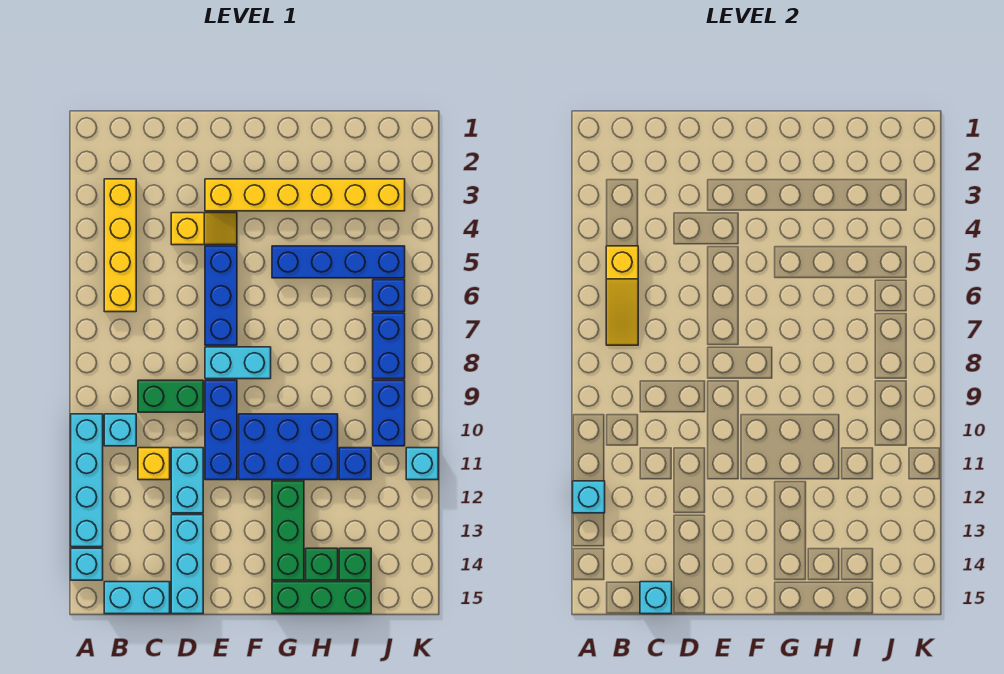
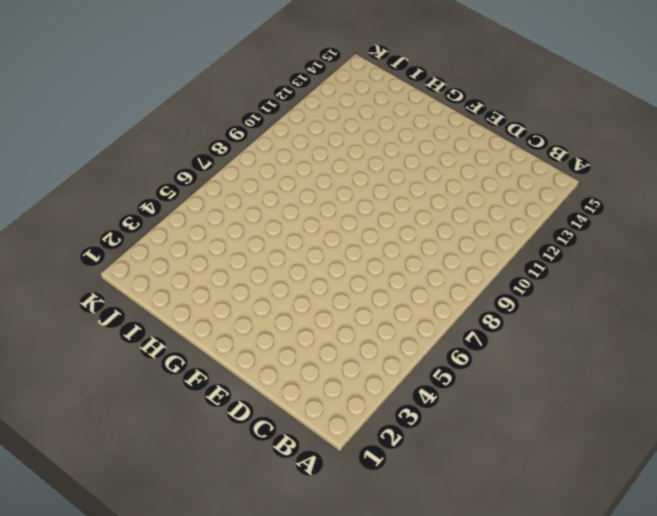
none -> cyan 1x4 brick [71,414,103,547]
none -> cyan 1x1 brick [71,548,103,580]
none -> yellow 1x4 brick [104,179,136,312]

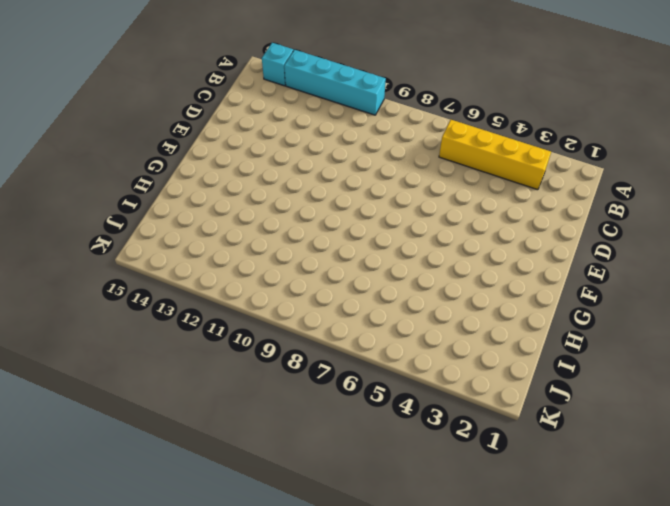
none -> cyan 1x1 brick [104,414,136,446]
none -> cyan 1x2 brick [104,582,170,614]
none -> green 1x2 brick [138,380,203,412]

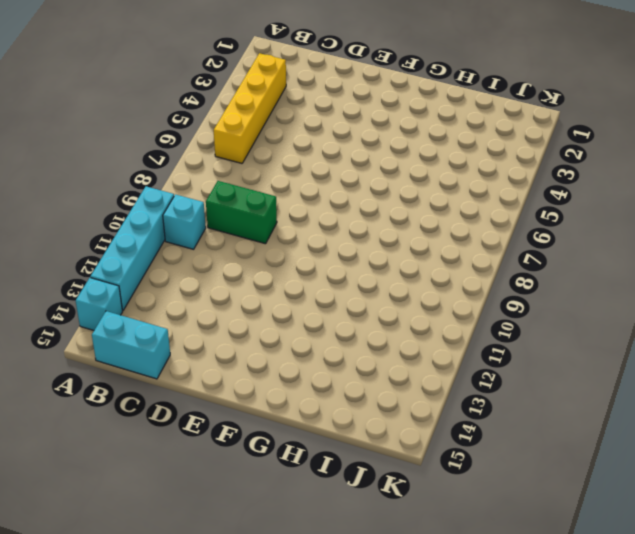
none -> yellow 1x1 brick [138,448,170,480]
none -> yellow 1x2 slope [171,213,237,245]
none -> cyan 1x2 brick [171,448,203,513]

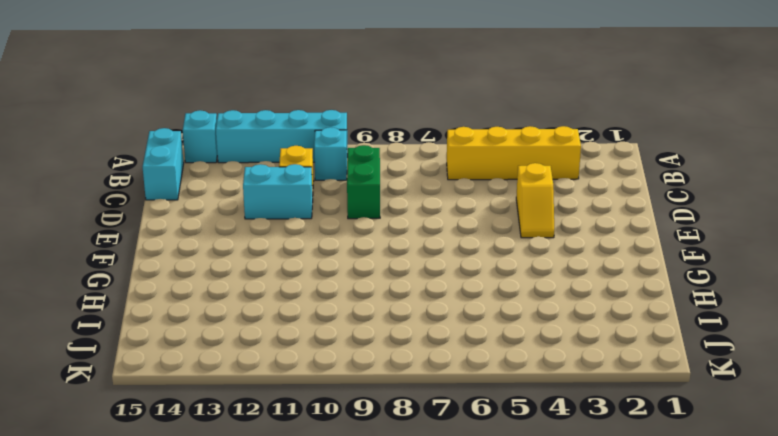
none -> cyan 1x3 brick [171,515,203,614]
none -> yellow 1x6 brick [205,179,405,211]
none -> blue 1x3 brick [205,246,237,345]

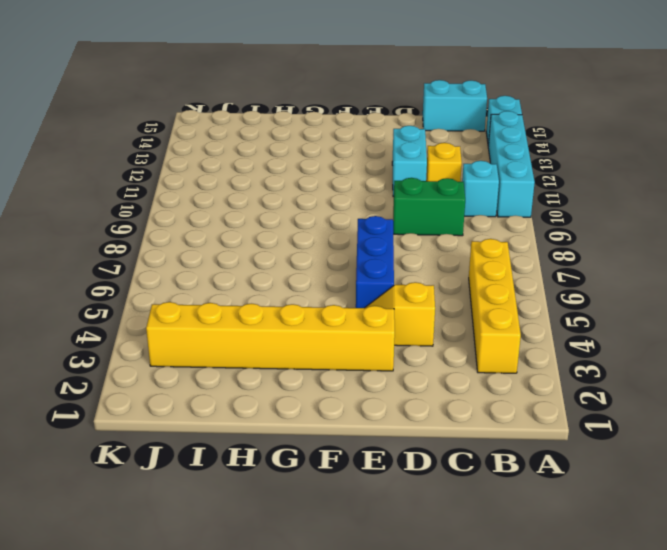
none -> cyan 1x3 brick [171,515,203,614]
none -> cyan 1x2 brick [205,347,271,379]
none -> blue 1x3 brick [205,380,237,480]

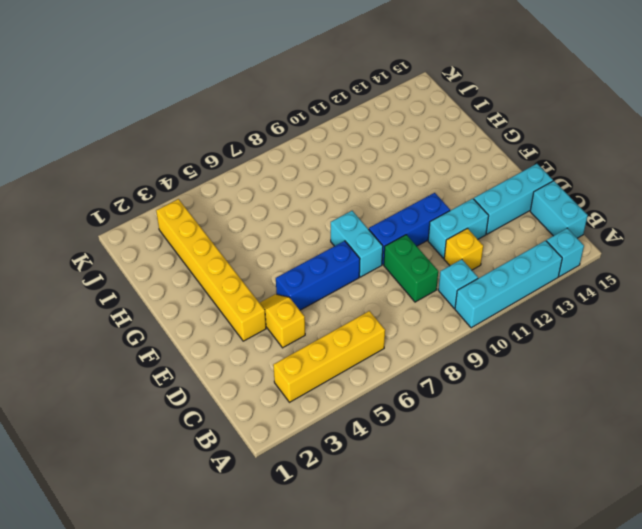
none -> blue 2x3 brick [239,414,338,480]
none -> blue 1x4 brick [272,246,405,278]
none -> green 1x3 brick [272,481,304,580]

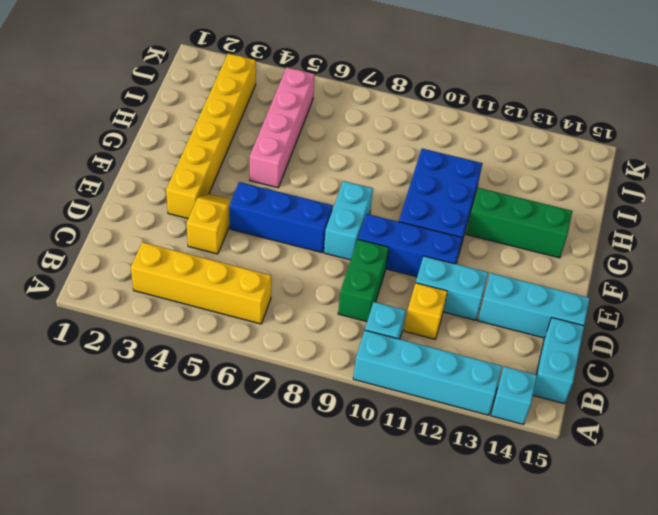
pink 1x4 brick [250,68,315,188] -> blue 1x4 brick [272,246,405,278]
none -> green 1x3 brick [272,582,371,614]
none -> green 1x1 brick [306,548,338,580]
none -> blue 1x1 brick [339,448,371,480]

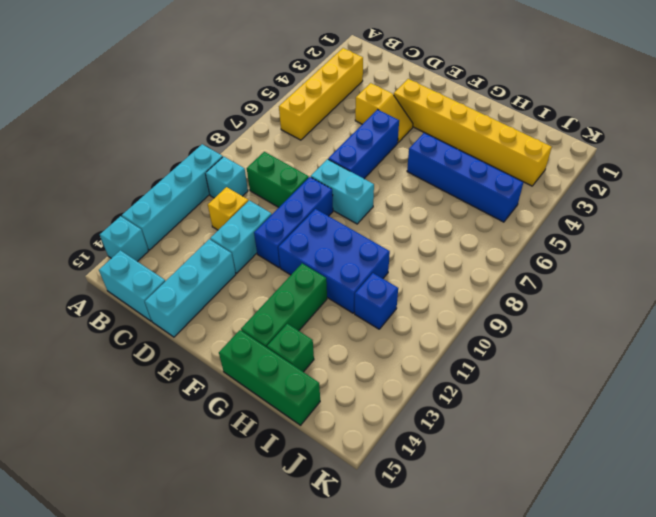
none -> green 1x1 brick [339,548,371,580]
none -> blue 1x1 brick [373,280,405,312]
none -> blue 1x2 brick [373,313,405,379]

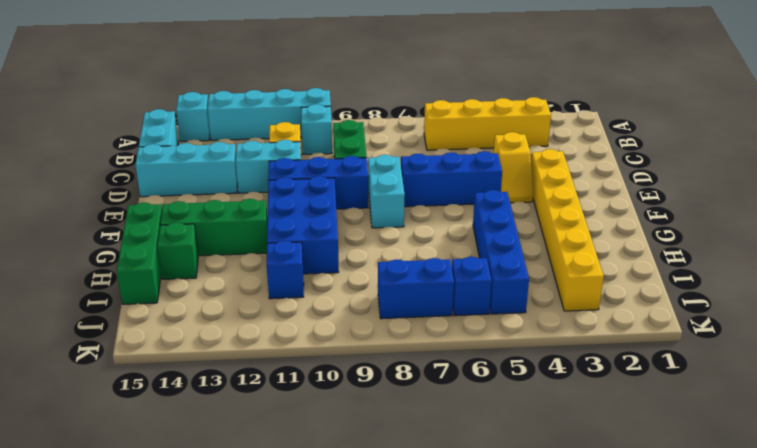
none -> green 1x1 brick [339,548,371,580]
none -> blue 1x2 brick [373,380,405,446]
none -> cyan 1x1 brick [406,448,438,480]

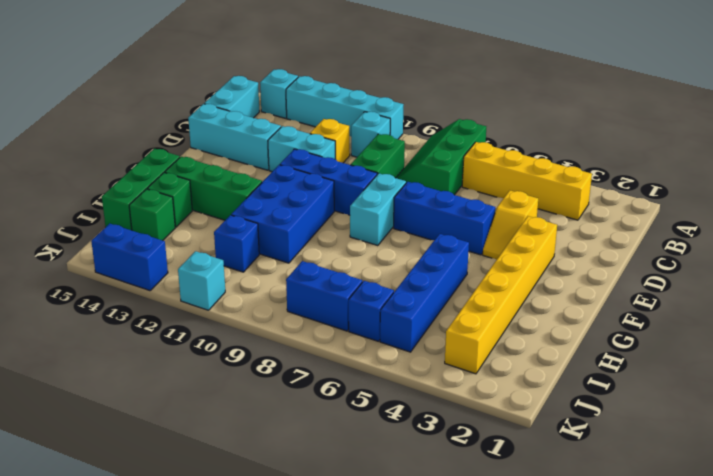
green 2x3 slope [396,119,486,195] -> none
blue 1x2 brick [91,223,168,291] -> blue 1x2 brick moved to [373,380,405,446]
none -> cyan 1x1 brick [573,481,605,513]
none -> yellow 1x3 slope [606,246,638,345]
none -> cyan 1x1 brick [640,582,672,614]

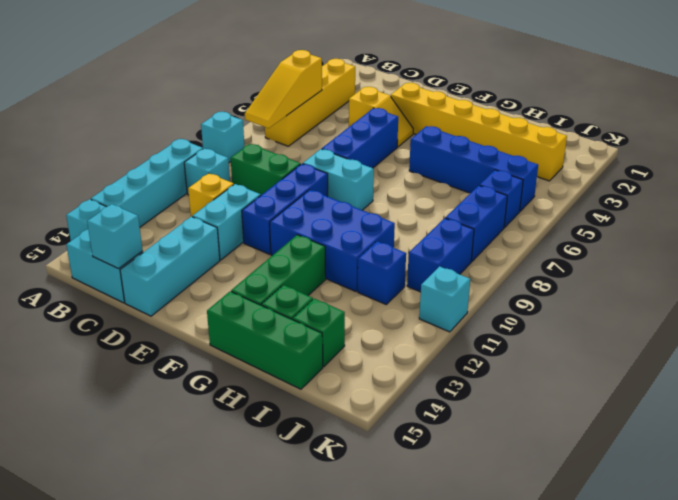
cyan 1x1 brick [201,112,244,163] -> cyan 1x1 brick moved to [573,481,605,513]

